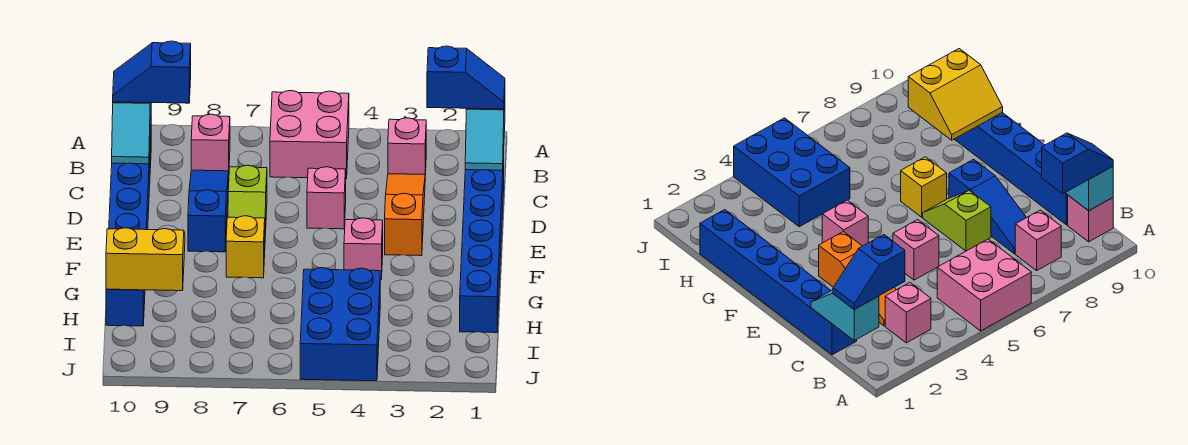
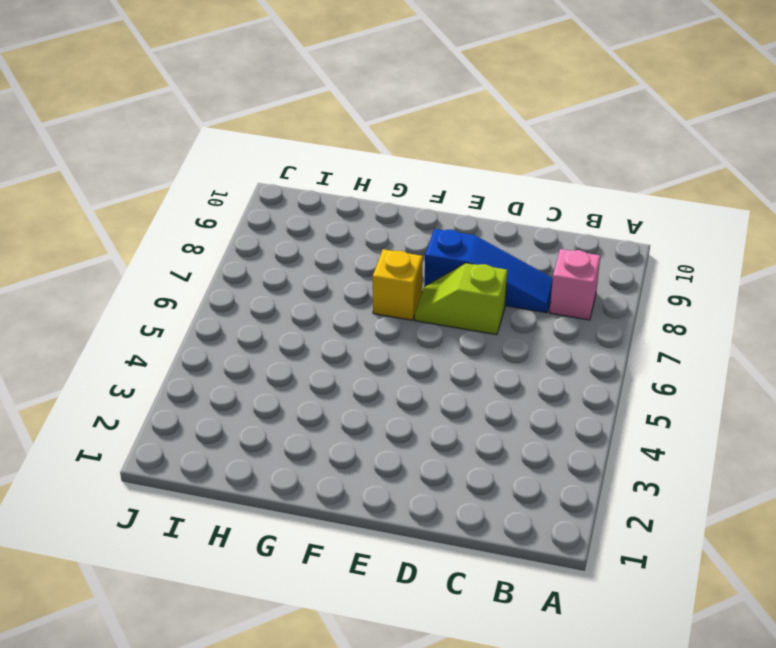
none -> pink 2x2 brick [270,90,349,178]
none -> pink 1x1 brick [388,118,426,175]
none -> pink 1x1 brick [1068,195,1113,242]

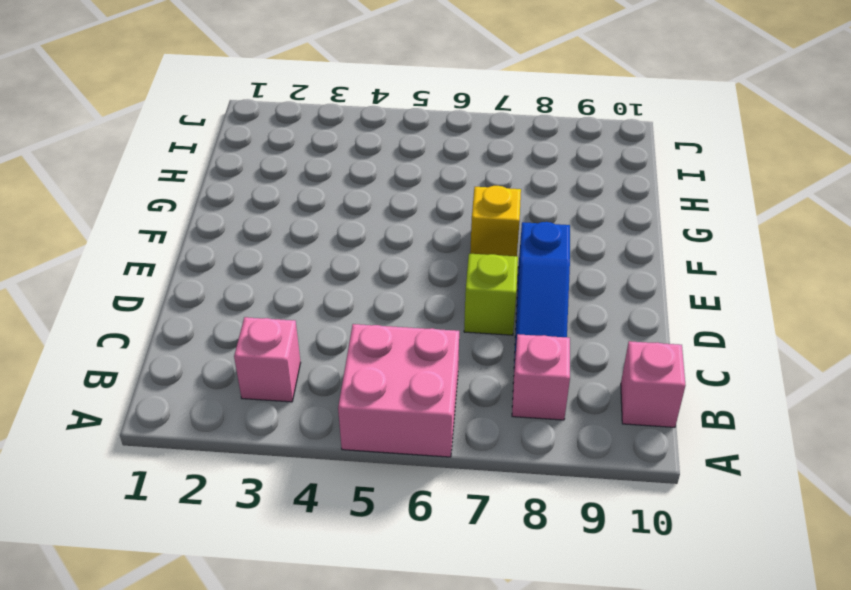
none -> blue 1x6 brick [460,154,504,333]
none -> orange 1x3 slope [385,174,425,256]
none -> blue 1x6 brick [106,154,150,326]

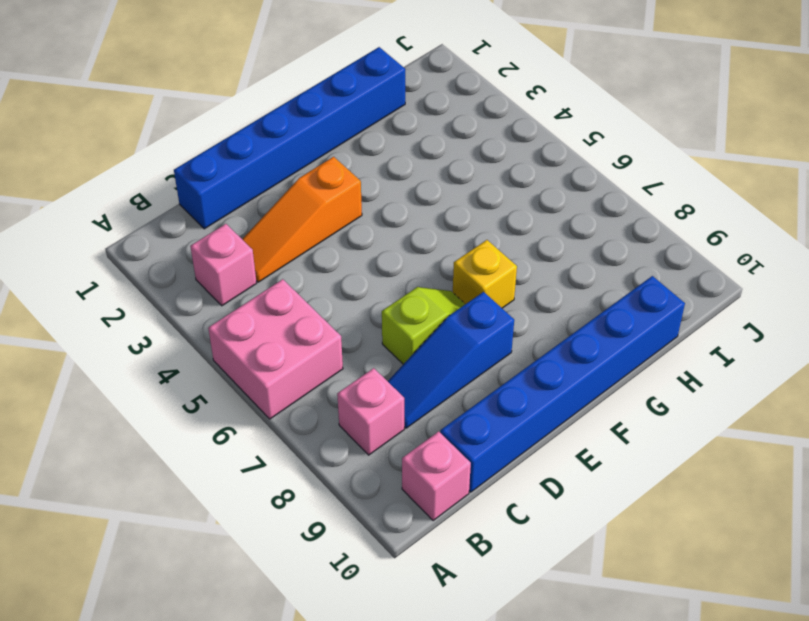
none -> pink 1x1 brick [307,167,346,229]
none -> pink 1x1 brick [344,218,383,280]
none -> blue 2x3 brick [300,268,380,381]

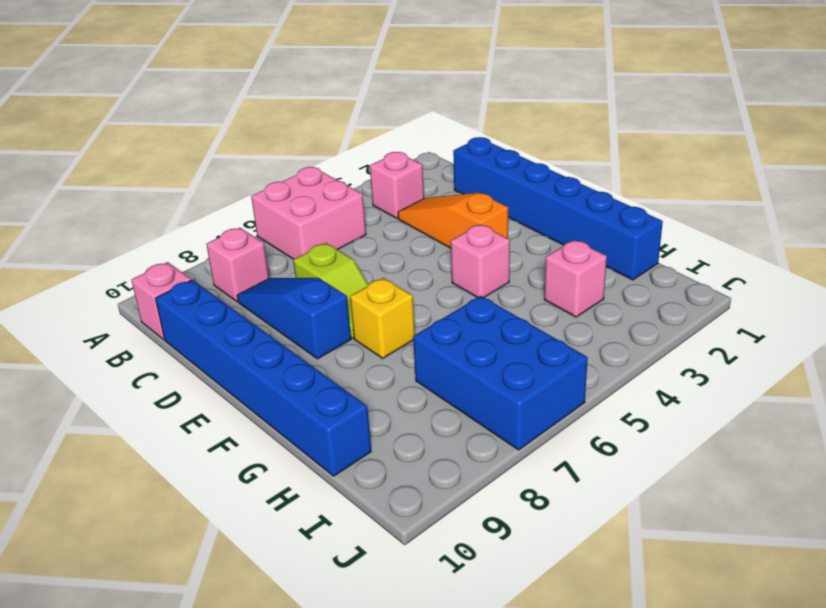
pink 1x1 brick [544,240,607,317] -> pink 1x1 brick moved to [307,167,346,229]
blue 2x3 brick [413,296,588,450] -> blue 2x3 brick moved to [300,268,380,381]
none -> cyan 1x2 slope [465,95,505,170]
none -> cyan 1x2 slope [112,102,151,164]
none -> yellow 2x2 slope [106,228,185,291]

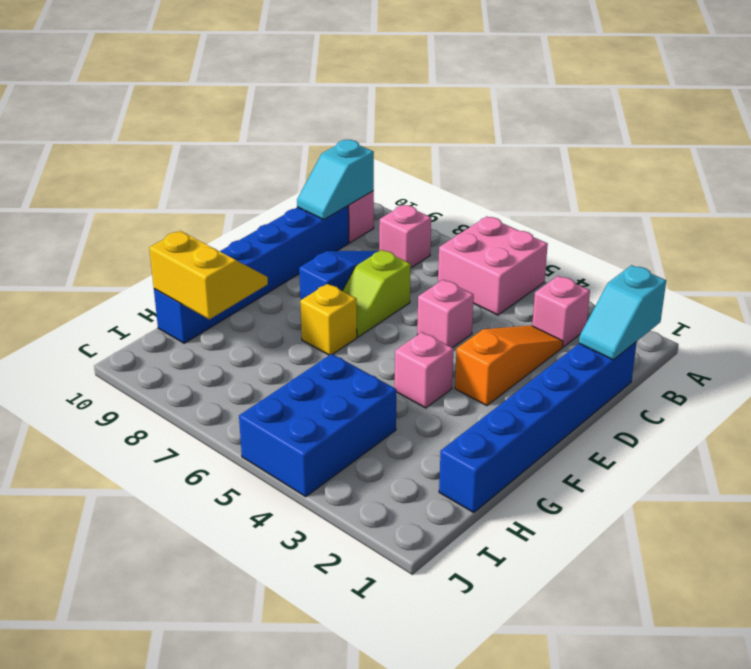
none -> blue 1x2 slope [427,46,505,109]
none -> blue 1x2 slope [113,41,191,103]

